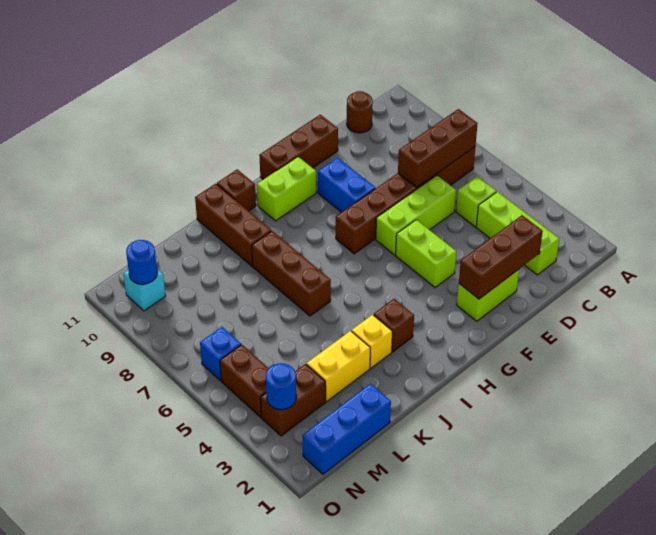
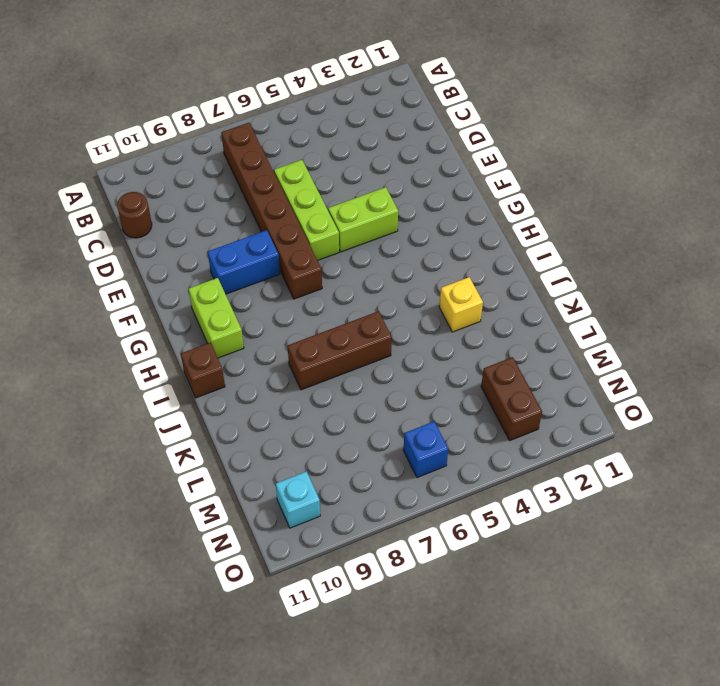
none -> lime 1x3 brick [476,192,559,275]
none -> lime 1x1 brick [456,177,496,227]
none -> lime 1x2 brick [457,269,519,321]

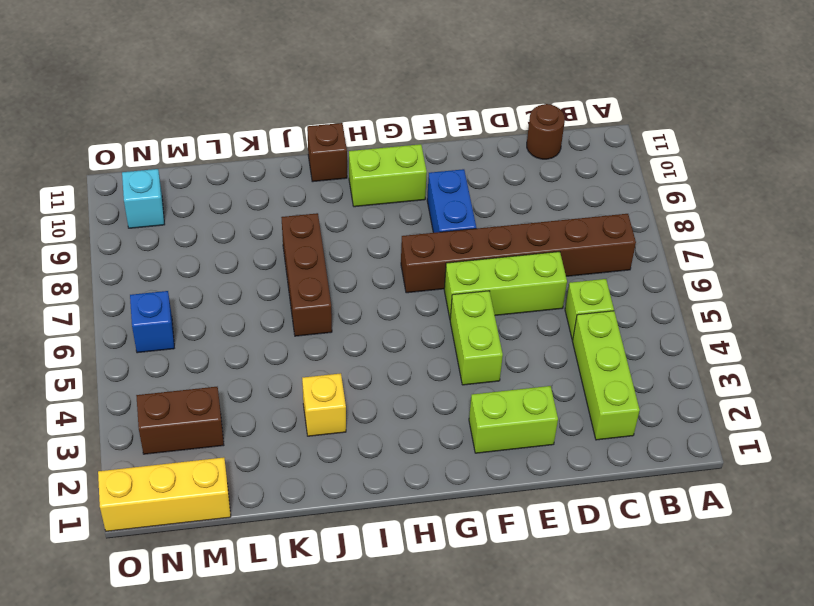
yellow 1x3 brick [98,457,231,531] -> blue 1x3 brick [302,384,391,474]
none -> brown 1x3 brick [259,115,338,179]
none -> brown 1x1 brick [374,299,414,352]
none -> brown 1x3 brick [195,184,271,266]

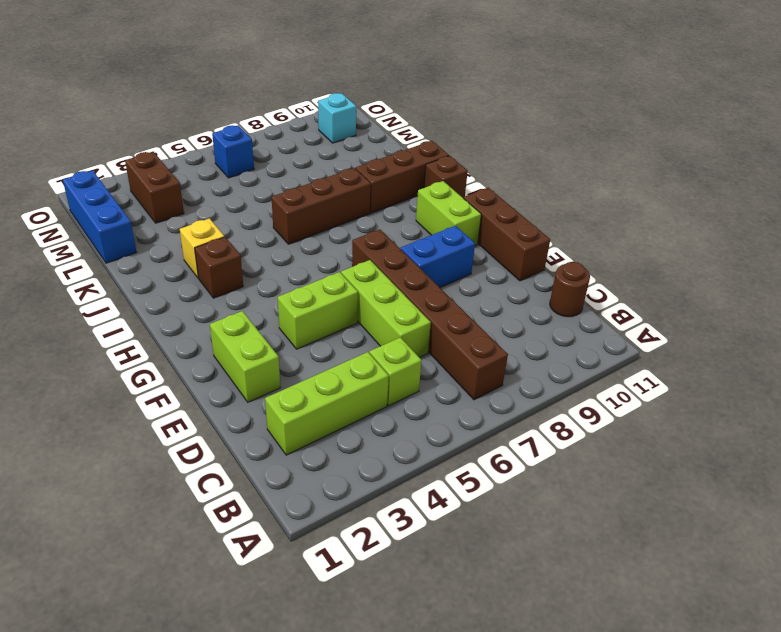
none -> yellow 1x2 brick [307,331,370,401]
none -> brown 1x2 brick [220,345,269,417]
none -> brown 1x3 brick [398,109,478,187]

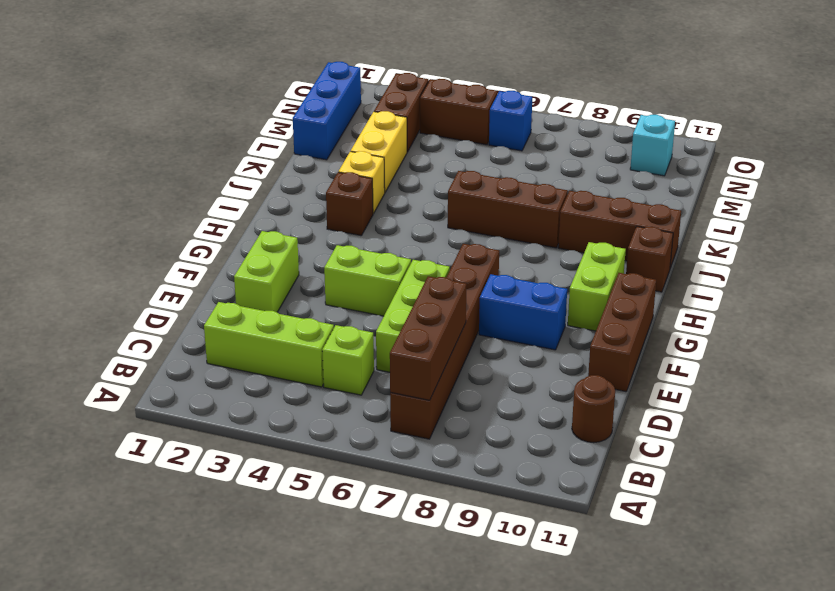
none -> brown 1x3 brick [459,215,543,299]
none -> blue 1x1 round brick [266,363,296,410]
none -> blue 1x1 round brick [126,240,157,284]

